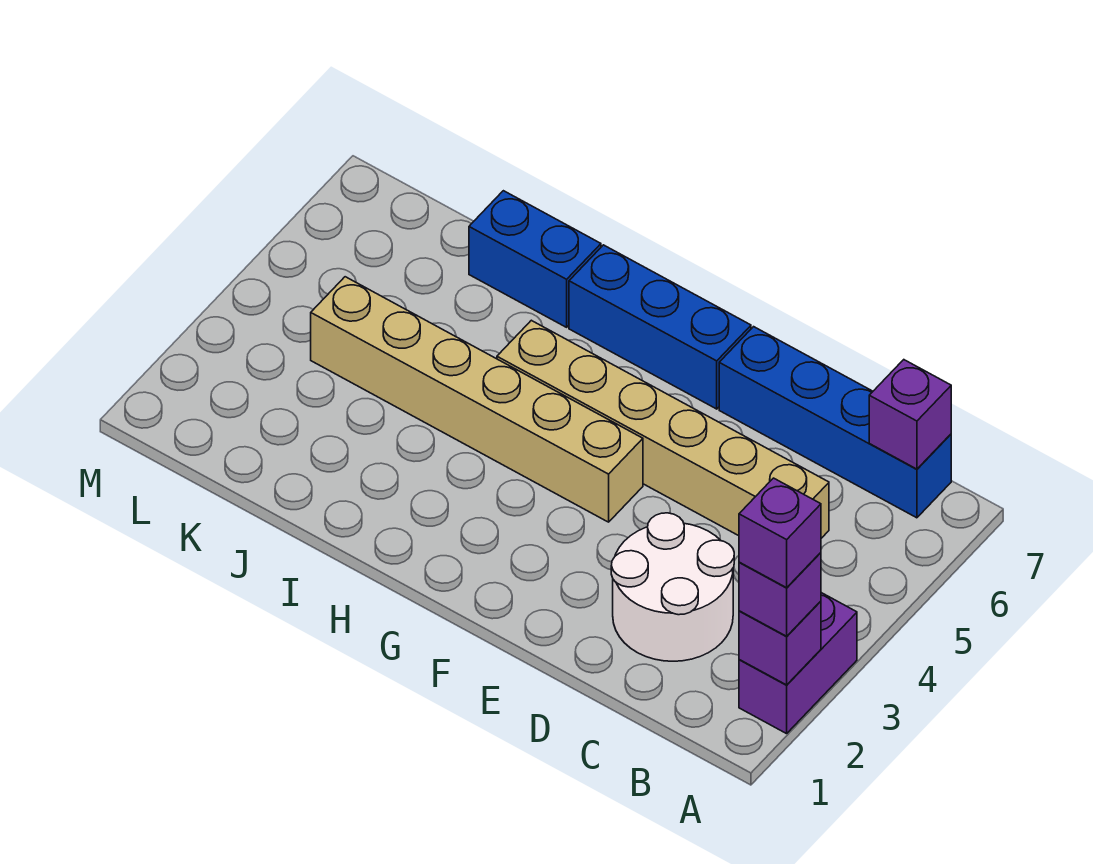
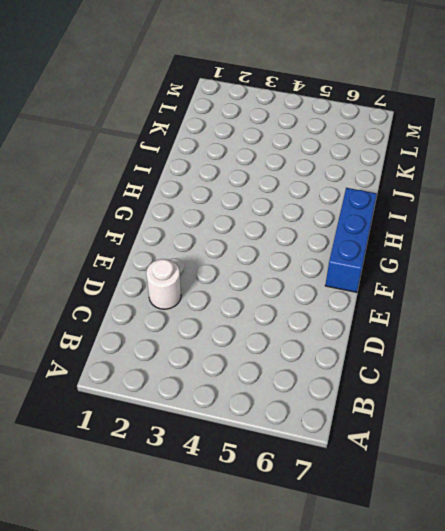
white 1x1 round brick [146,259,181,309] -> white 2x2 round brick [611,513,734,661]
none -> purple 1x2 brick [739,593,857,734]
none -> blue 1x4 brick [719,327,951,518]

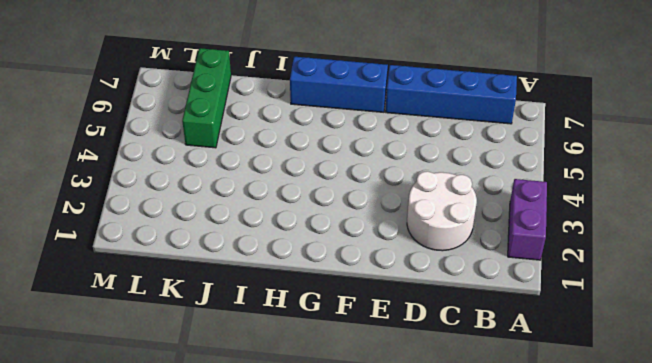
green 1x3 brick [182,48,231,148] -> none
none -> tan 1x6 brick [497,320,829,538]
none -> tan 1x6 brick [311,277,643,522]

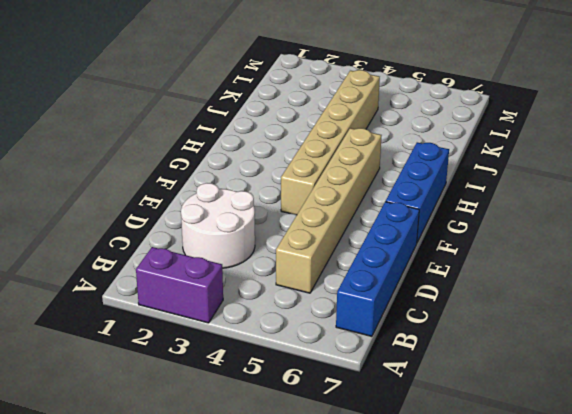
none -> blue 1x2 brick [469,191,601,327]
none -> purple 1x1 brick [739,601,821,685]

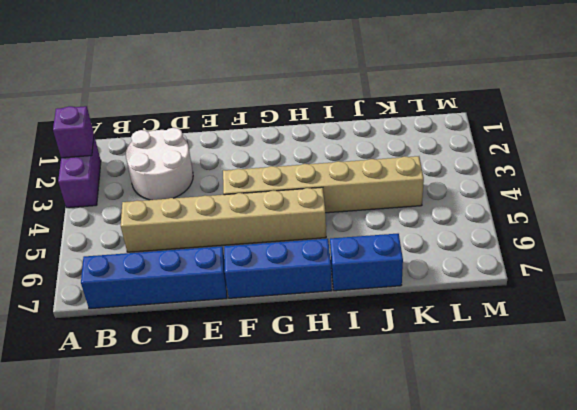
none -> purple 1x1 brick [869,360,951,469]
none -> purple 1x1 brick [739,553,821,636]

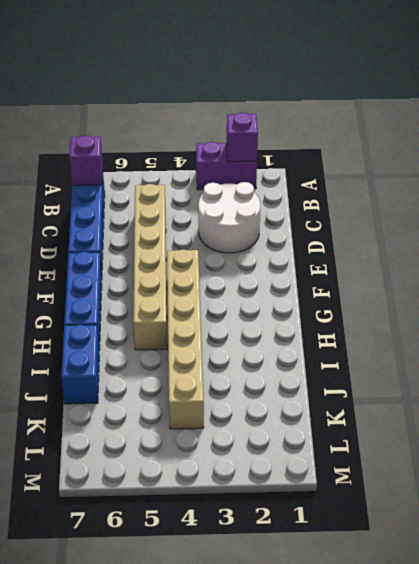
none -> purple 1x1 brick [739,553,821,636]
none -> purple 1x1 brick [739,478,821,588]

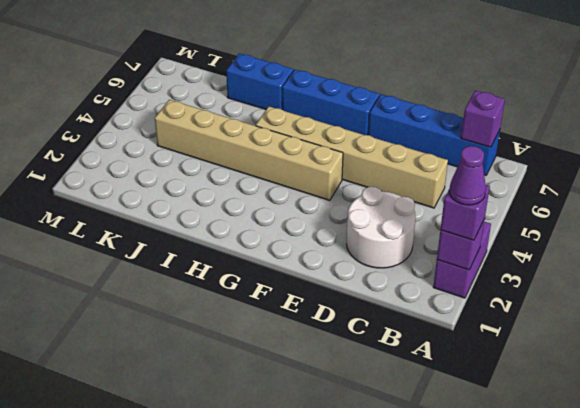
purple 1x1 cone [449,146,486,205] -> purple 1x1 brick [739,478,821,588]

